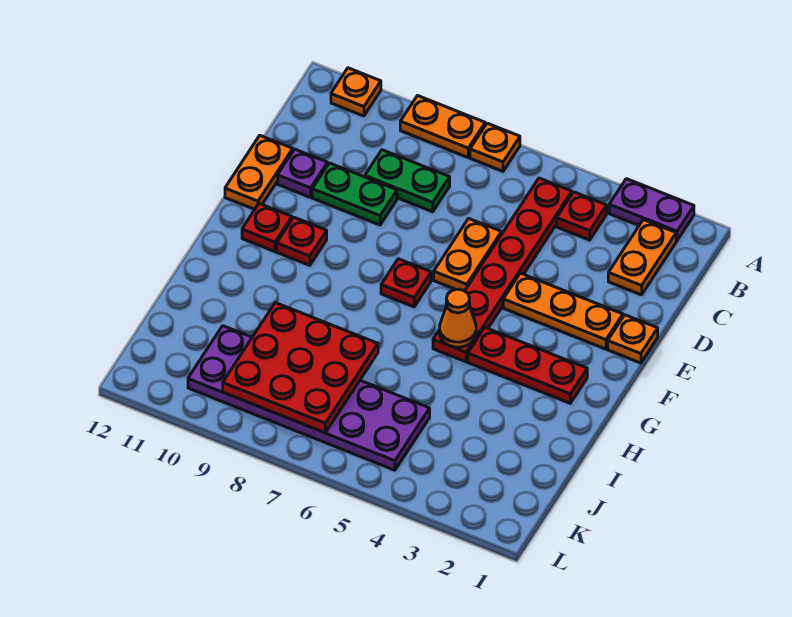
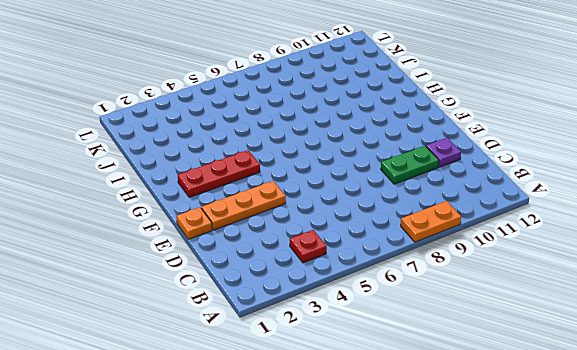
none -> purple 1x2 plate [609,179,694,241]
none -> orange 1x1 plate [470,123,520,171]
none -> orange 1x1 plate [331,68,381,116]

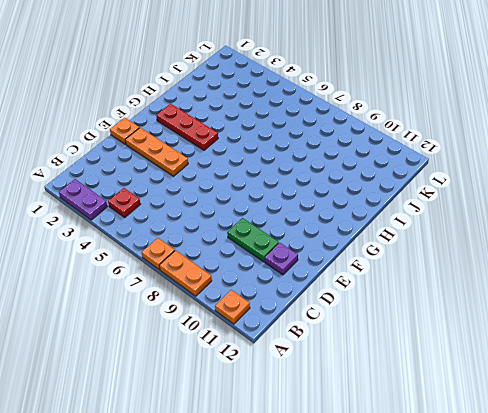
none -> orange 1x2 plate [608,220,676,295]
none -> red 1x6 plate [433,178,572,362]
none -> green 1x2 plate [365,150,450,212]

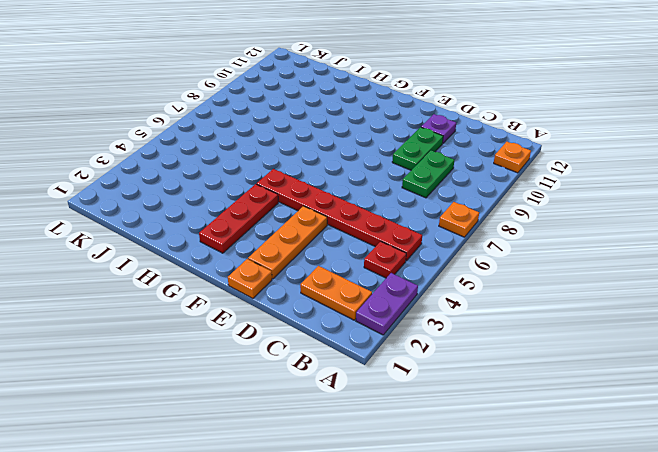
none -> orange 1x2 plate [400,96,485,157]
none -> orange 1x2 plate [434,218,502,291]
none -> orange 1x2 plate [225,136,293,209]

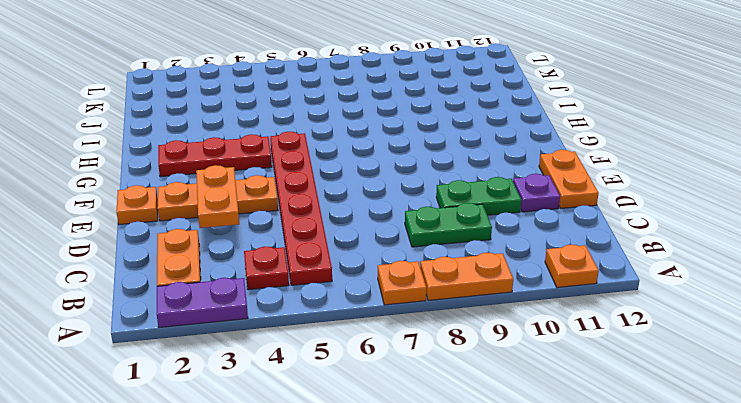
orange 1x2 plate [196,165,239,228] -> orange 1x2 plate moved to [434,218,502,291]
none -> red 1x1 plate [381,259,431,307]
none -> red 1x1 plate [277,217,327,265]
none -> red 1x1 plate [242,204,292,252]

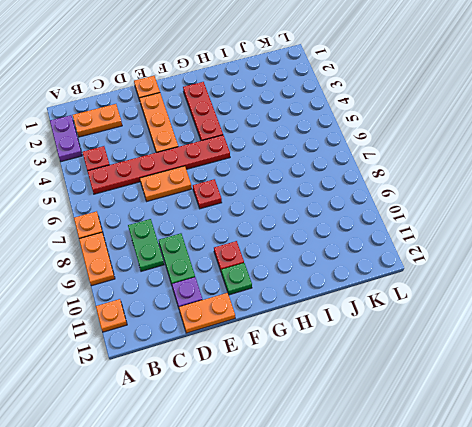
green 1x1 plate [221,263,252,295] -> red 1x1 plate [242,204,292,252]
none -> purple 2x6 plate [188,326,430,470]
none -> orange 1x1 cone [440,289,476,347]
none -> red 3x3 plate [223,303,378,433]

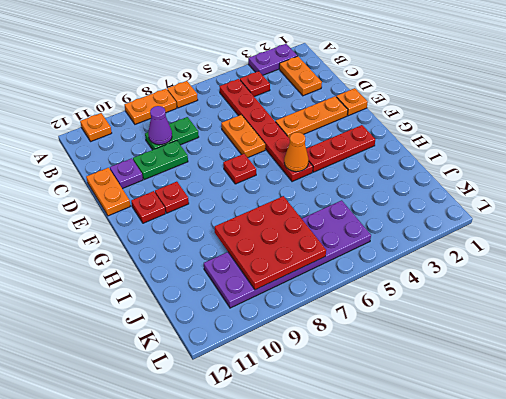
purple 1x1 cone [148,106,172,145] -> none

